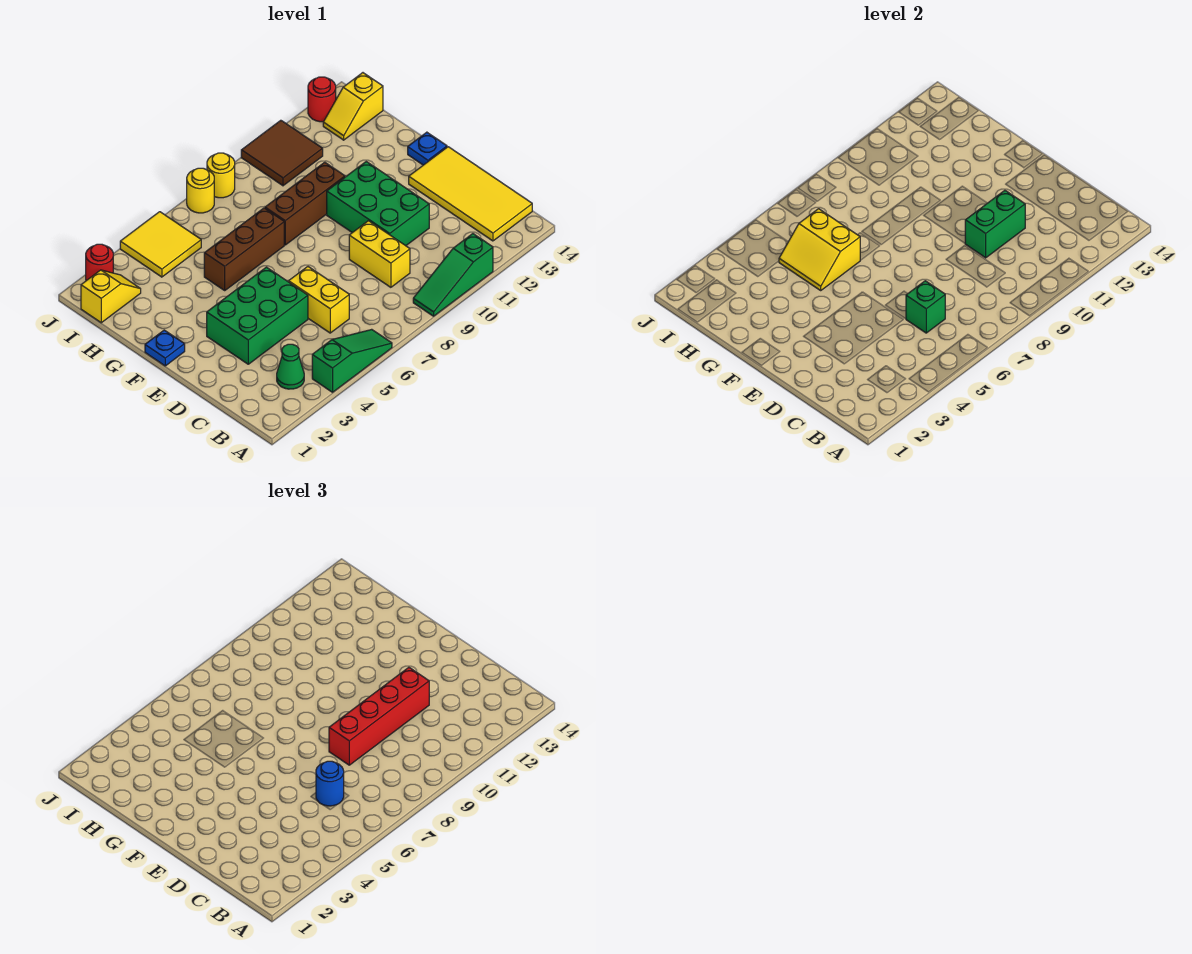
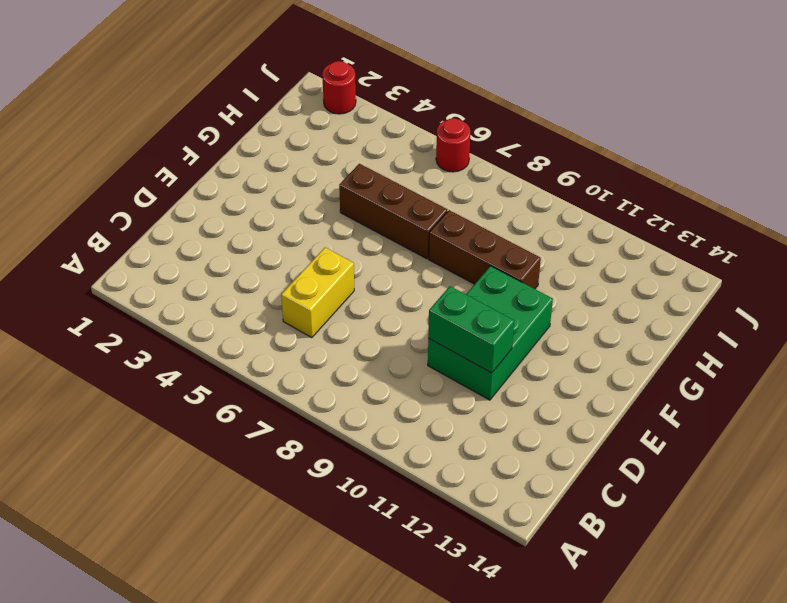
red 1x1 round brick [436,118,471,172] -> red 1x1 round brick moved to [308,77,336,122]
none -> green 1x3 slope [312,329,392,392]
none -> green 1x3 slope [413,234,493,316]
none -> green 1x1 cone [277,344,304,389]

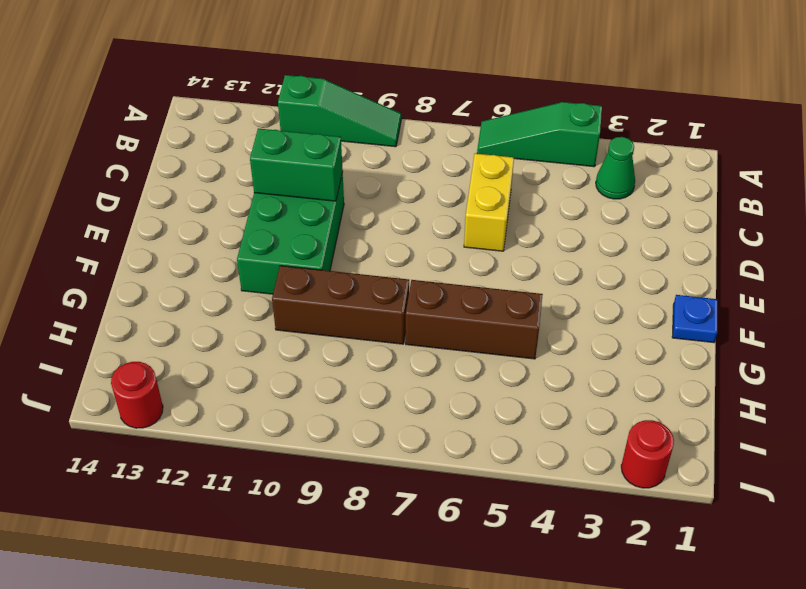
none -> yellow 2x4 tile [409,147,532,241]
none -> yellow 1x2 brick [349,221,410,287]
none -> green 2x3 brick [207,267,308,364]

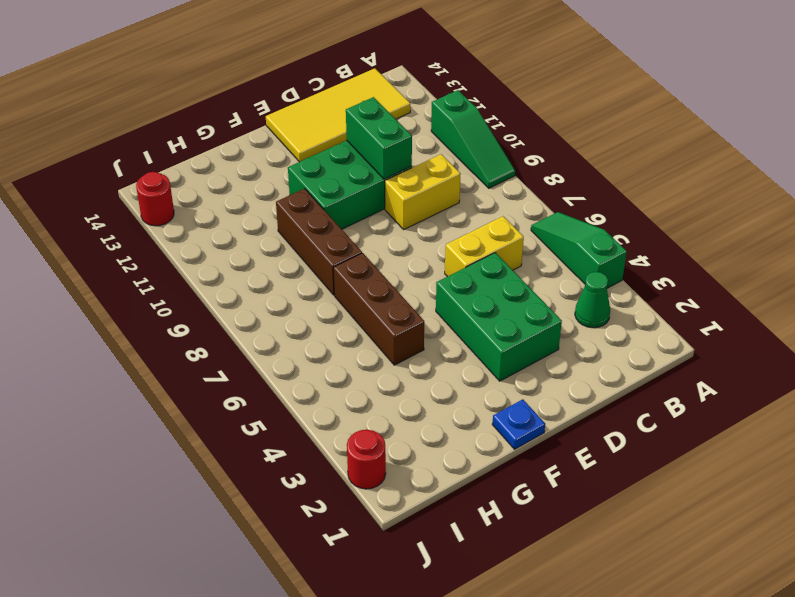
none -> blue 1x1 plate [408,132,447,165]
none -> yellow 1x2 slope [81,270,141,323]
none -> yellow 2x2 tile [120,212,201,277]

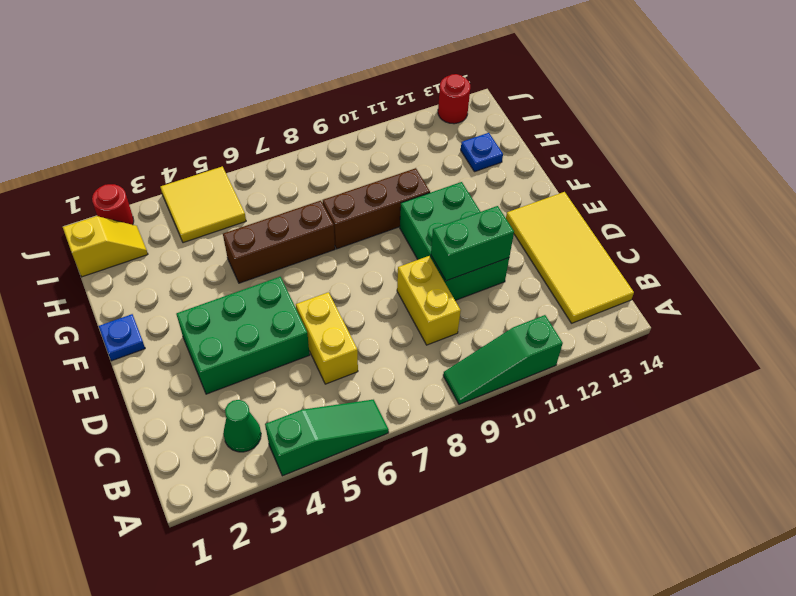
blue 1x1 plate [461,133,503,171] -> blue 1x1 plate moved to [408,132,447,165]
none -> brown 2x2 tile [241,120,323,186]
none -> yellow 1x2 slope [323,73,383,140]
none -> yellow 1x1 round brick [187,168,214,213]

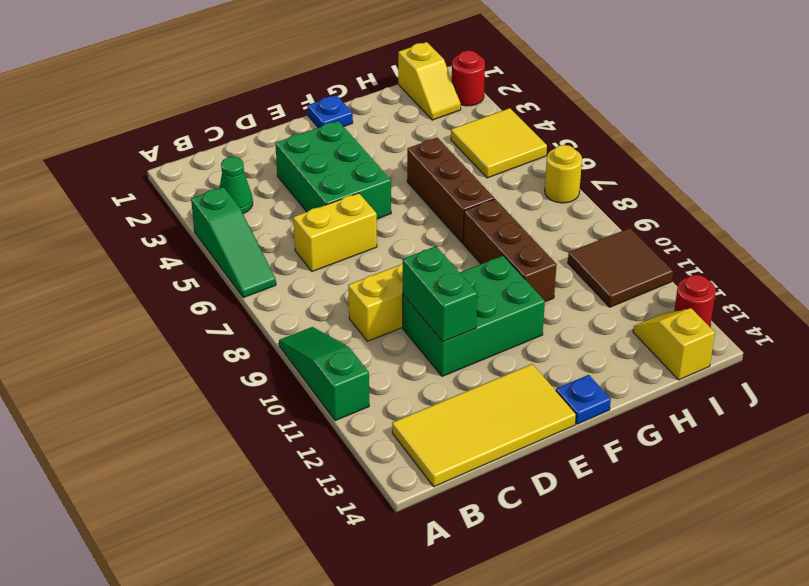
none -> yellow 1x1 round brick [207,153,235,198]
none -> green 1x1 brick [906,281,945,333]
none -> yellow 2x2 slope [779,209,860,290]

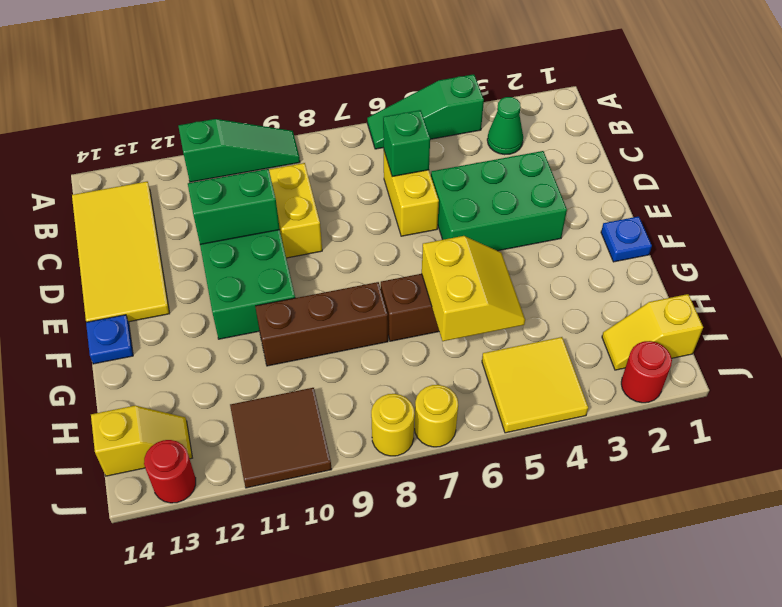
none -> blue 1x1 round brick [316,761,344,806]
none -> red 1x4 brick [329,667,429,765]

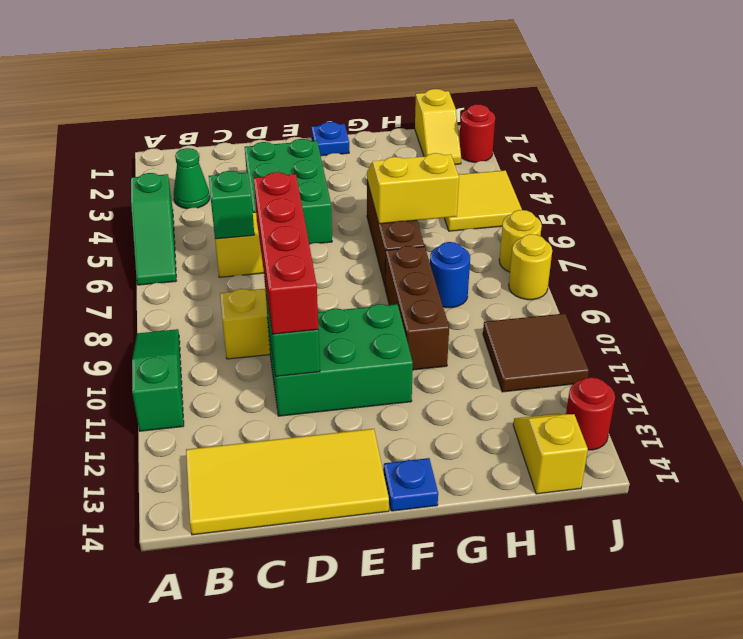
blue 1x1 round brick [430,242,470,308] -> blue 1x1 round brick moved to [316,761,344,806]

